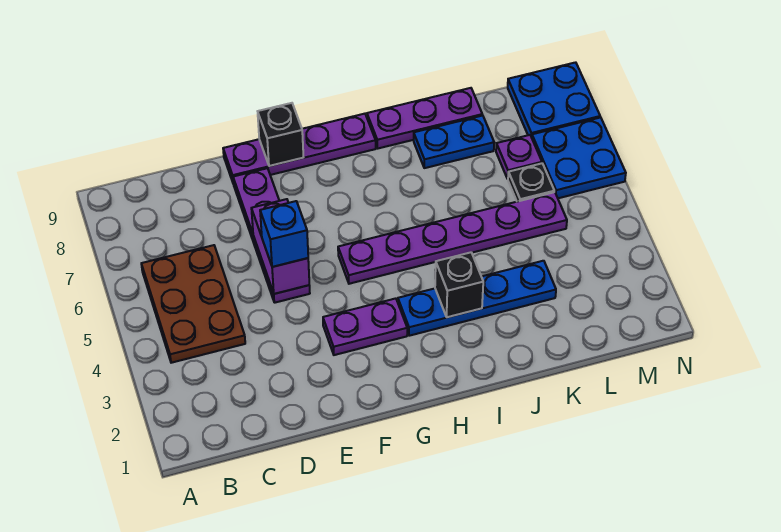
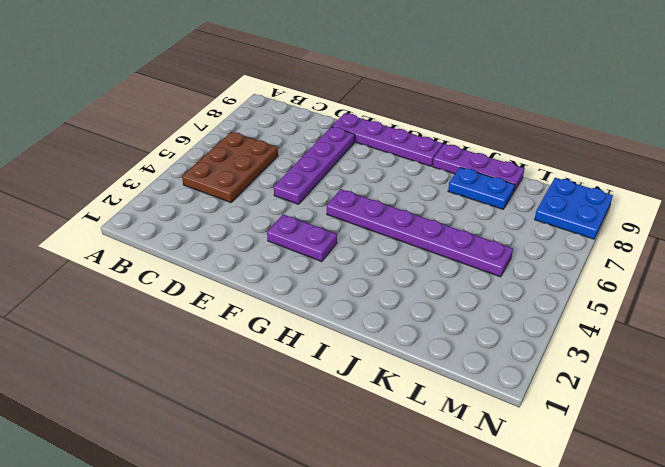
none -> blue 1x4 plate [398,261,556,336]
none -> black 1x1 plate [508,163,554,202]
none -> purple 1x1 plate [496,135,542,179]

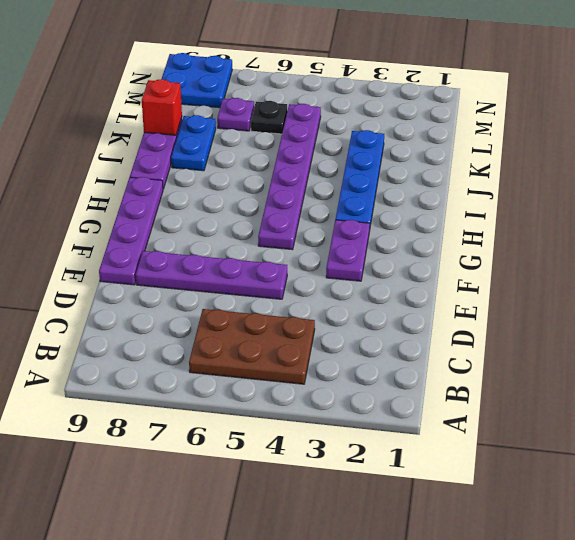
red 1x1 brick [142,79,182,135] -> none
none -> blue 2x2 plate [532,117,626,198]
none -> purple 1x2 brick [251,199,309,294]
none -> black 1x1 brick [258,103,303,166]

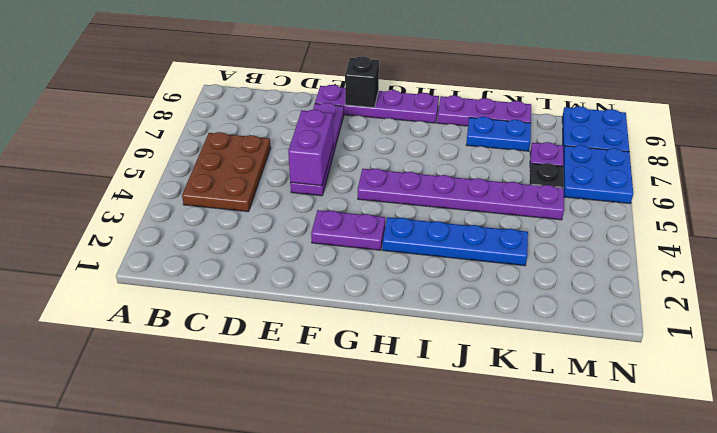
none -> black 1x1 brick [435,252,483,317]
none -> blue 1x1 brick [260,201,308,267]

